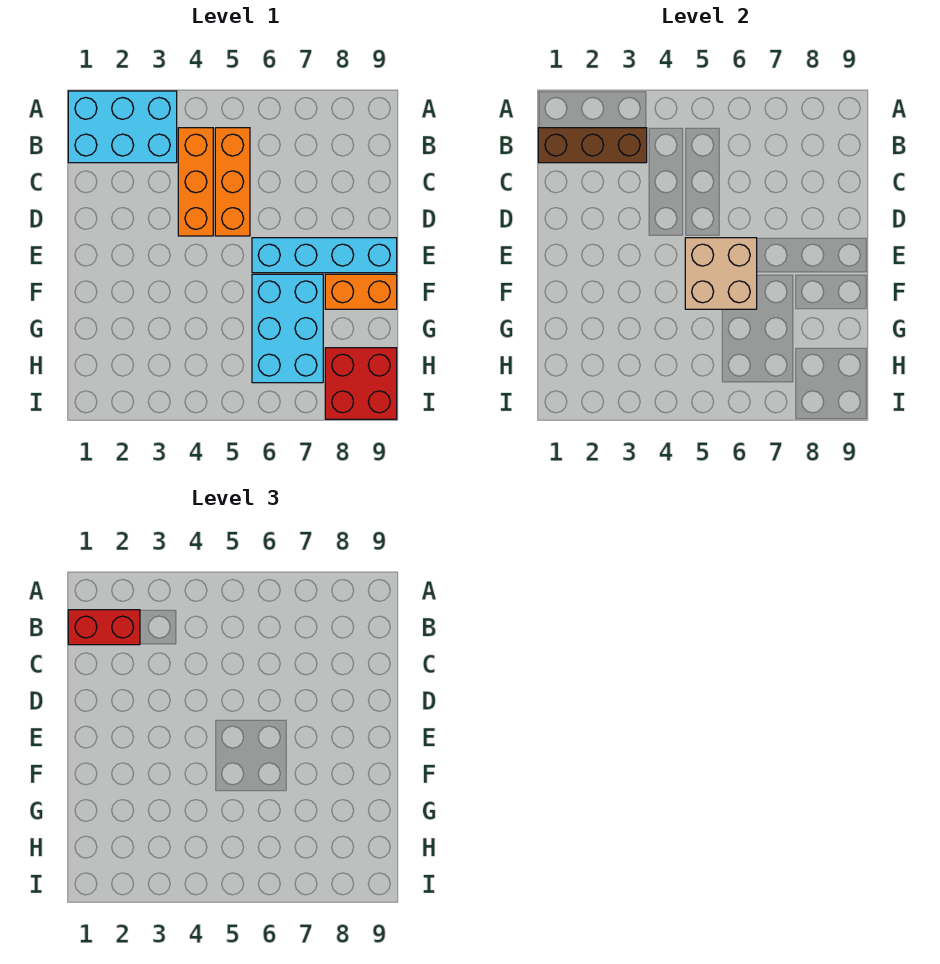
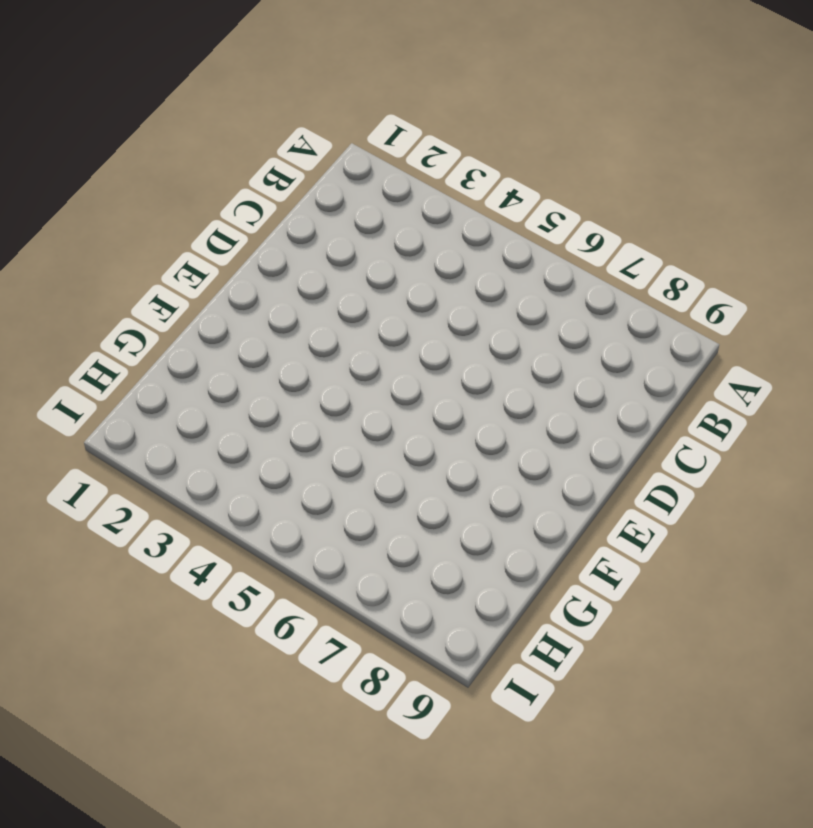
none -> cyan 2x3 brick [68,91,177,163]
none -> orange 1x3 brick [178,128,213,236]

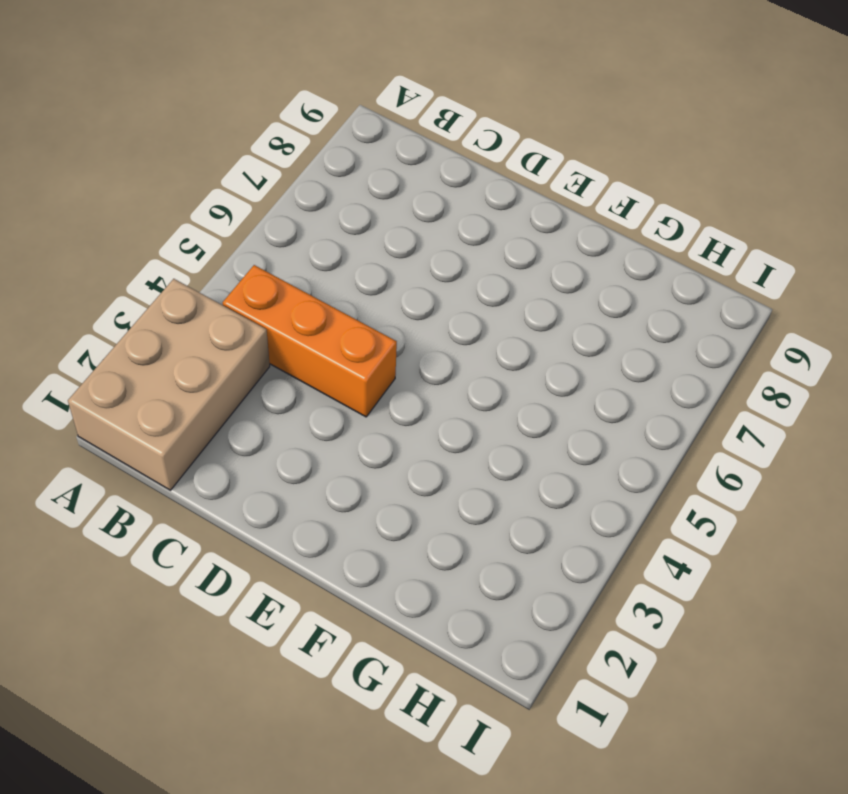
tan 2x3 brick [68,279,270,490] -> cyan 2x3 brick [68,91,177,163]
none -> orange 1x3 brick [215,128,250,236]
none -> cyan 1x4 brick [252,238,397,273]

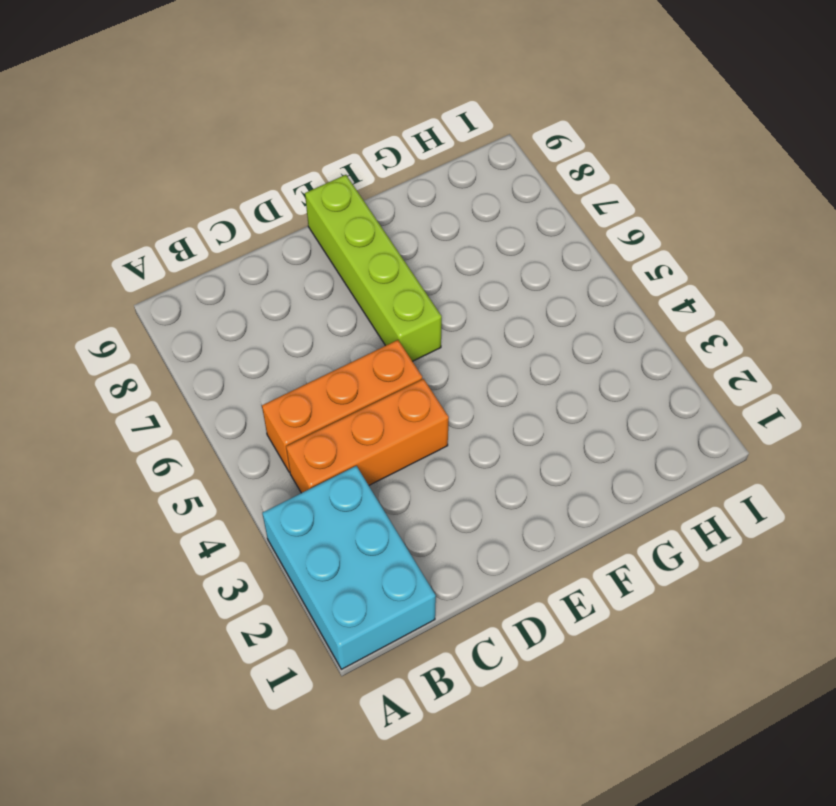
lime 1x4 brick [305,175,442,361] -> cyan 1x4 brick [252,238,397,273]
none -> cyan 2x3 brick [252,274,323,383]
none -> orange 1x2 brick [325,274,397,309]

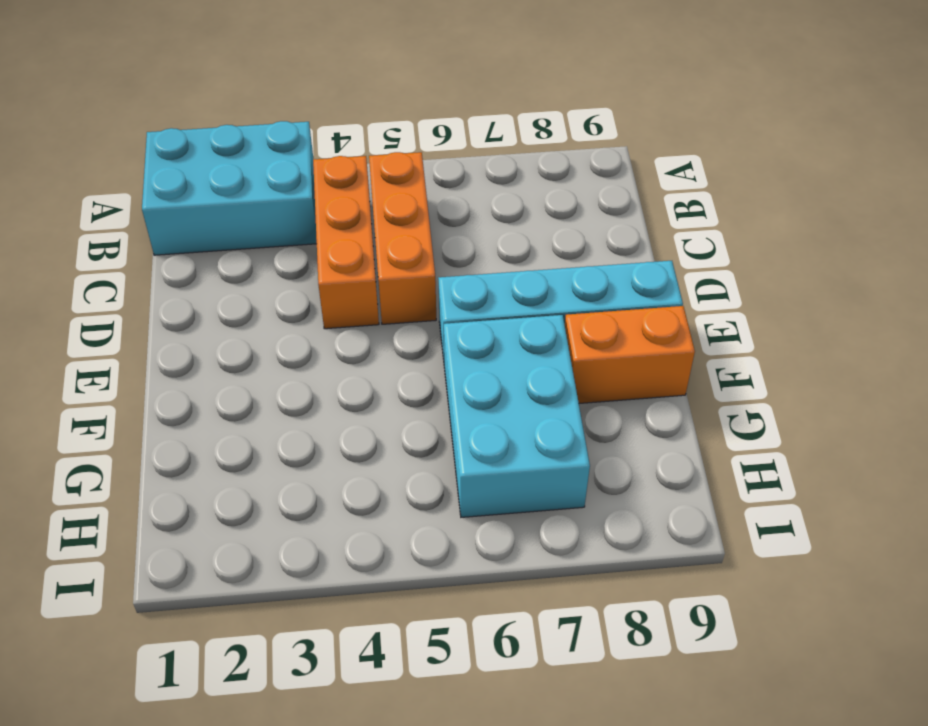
none -> red 2x2 brick [325,348,397,419]
none -> brown 1x3 brick [538,128,647,163]

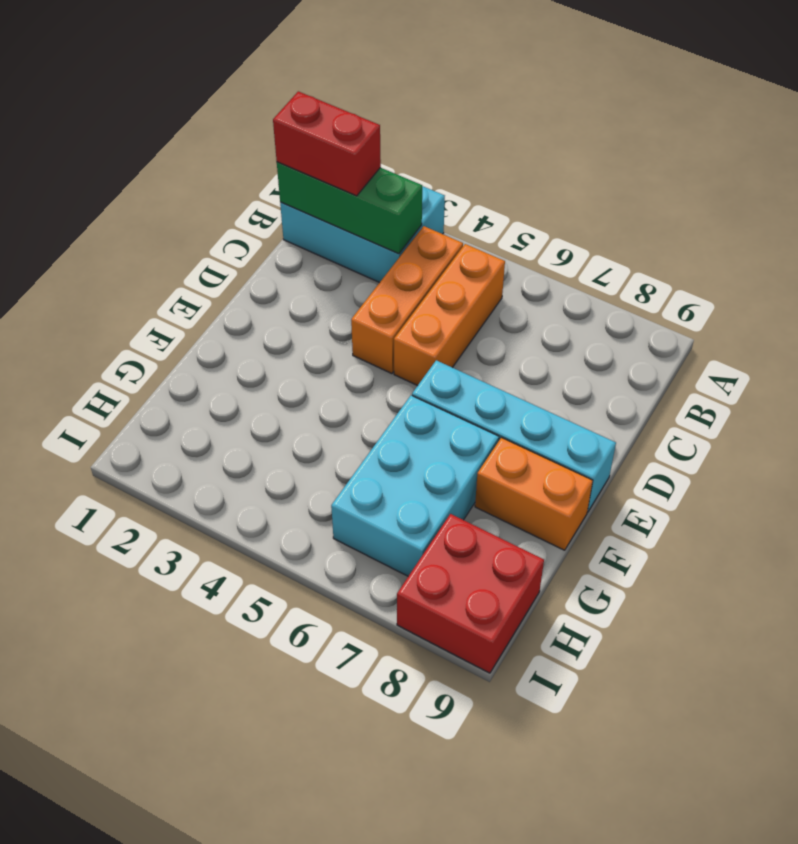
green 1x3 brick [277,162,422,254] -> brown 1x3 brick [538,128,647,163]
none -> tan 2x2 brick [685,238,757,309]

